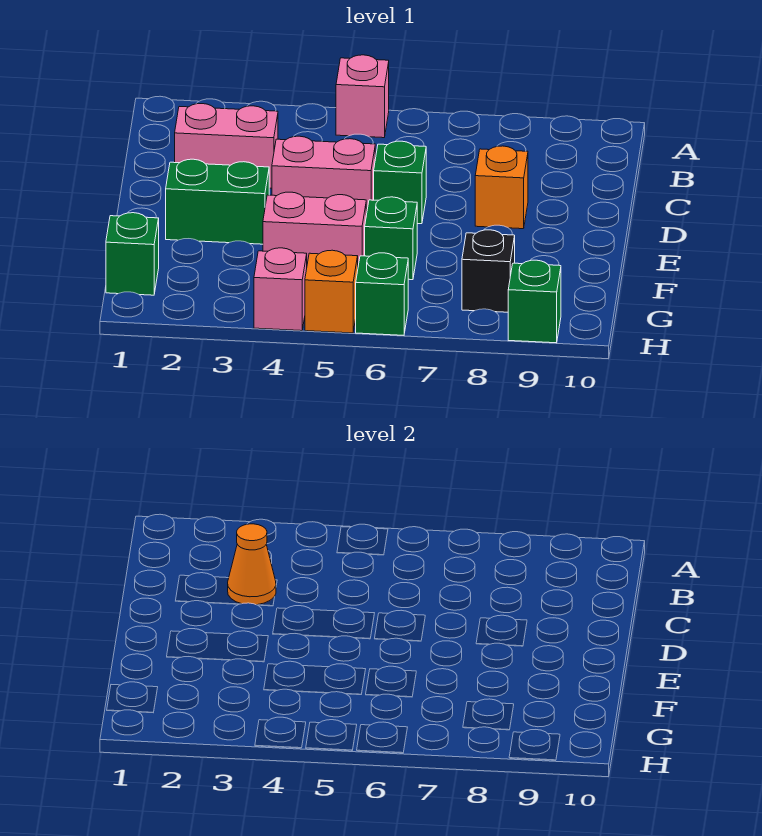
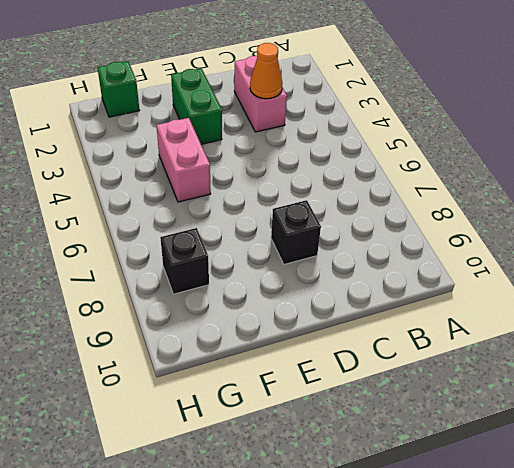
black 1x1 brick [271,200,321,264] -> orange 1x1 brick [475,146,528,229]
none -> pink 1x1 brick [336,55,389,138]
none -> pink 1x2 brick [272,136,375,215]
none -> green 1x1 brick [374,141,426,224]

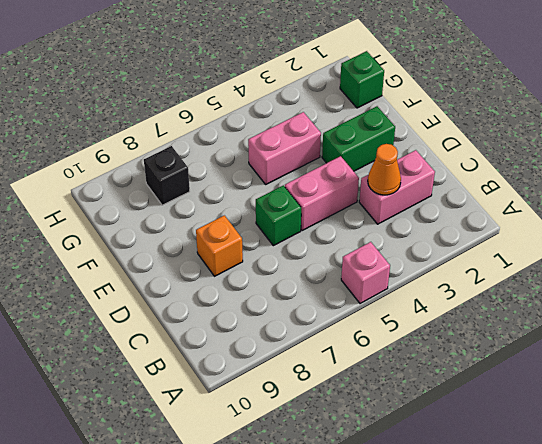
none -> green 1x1 brick [365,197,417,280]
none -> pink 1x1 brick [254,248,307,331]
none -> orange 1x1 brick [305,250,358,333]

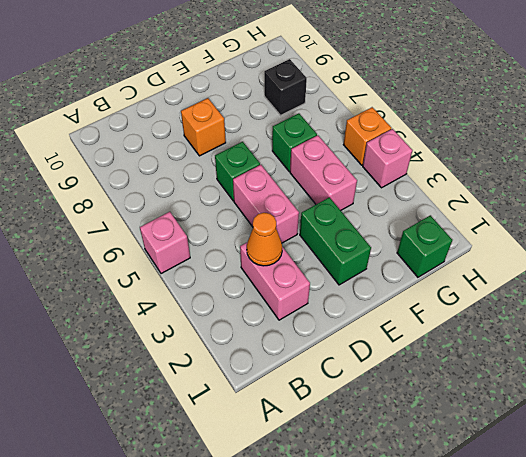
none -> green 1x1 brick [356,253,408,335]
none -> green 1x1 brick [508,260,561,343]

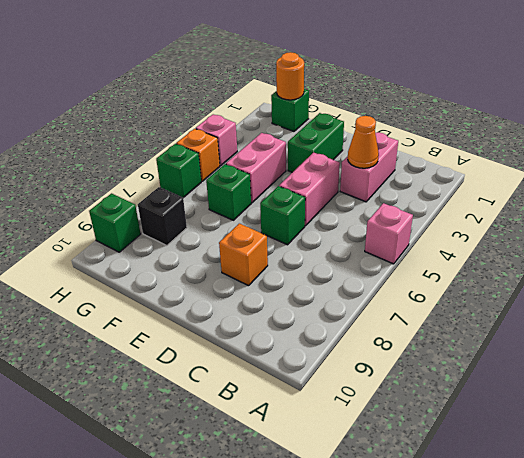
orange 1x1 round brick [276,52,304,100] -> none

